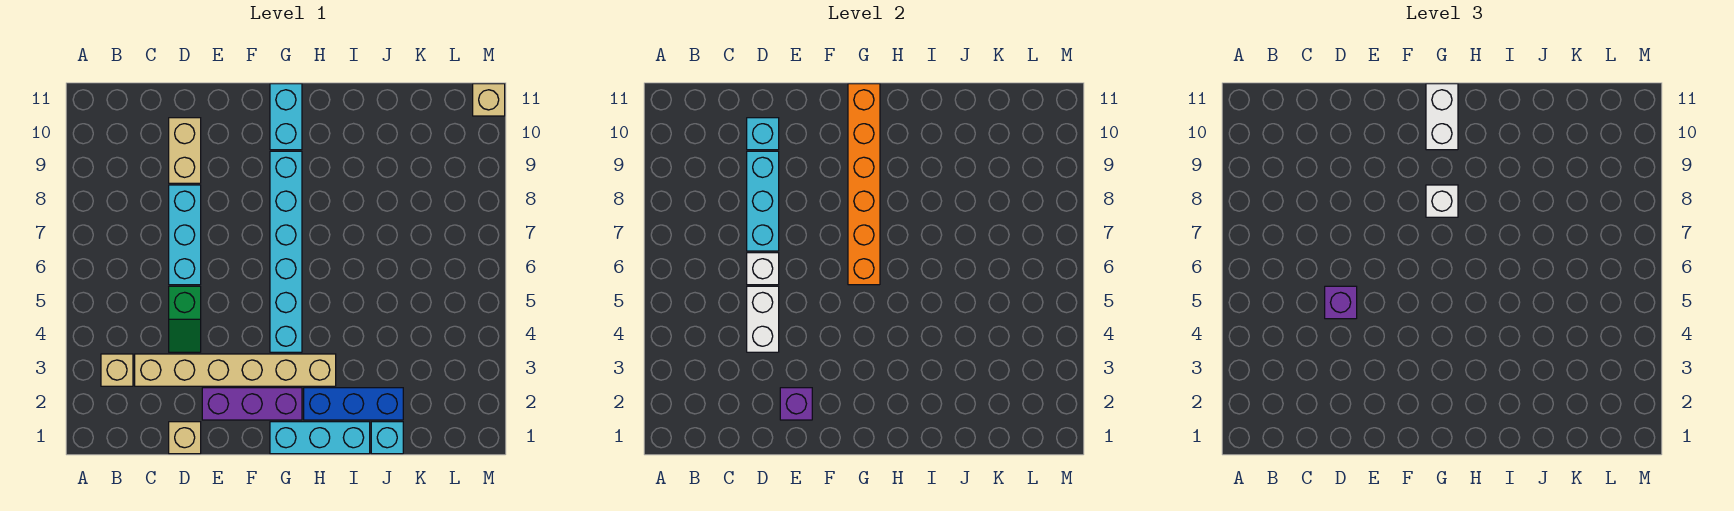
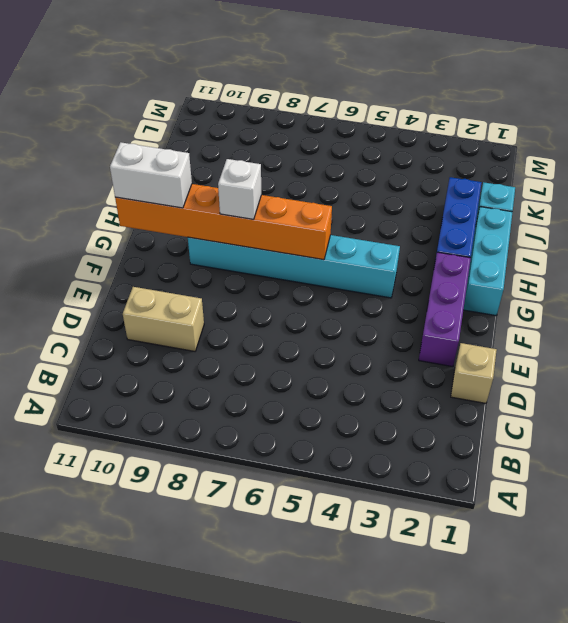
none -> tan 1x1 brick [101,354,133,386]
none -> tan 1x6 brick [135,354,336,386]
none -> green 1x2 slope [169,286,201,352]

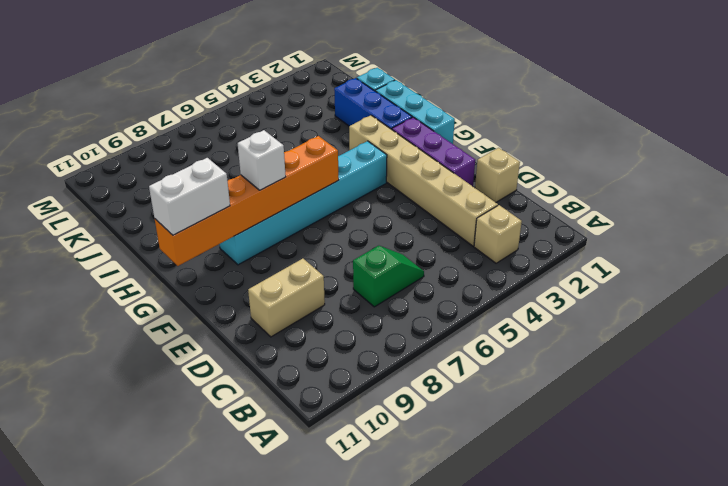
green 1x2 slope [353,246,424,307] -> green 1x2 slope moved to [169,286,201,352]
none -> cyan 1x3 brick [169,185,201,285]
none -> cyan 1x2 brick [270,84,302,150]
none -> tan 1x1 brick [473,84,505,116]

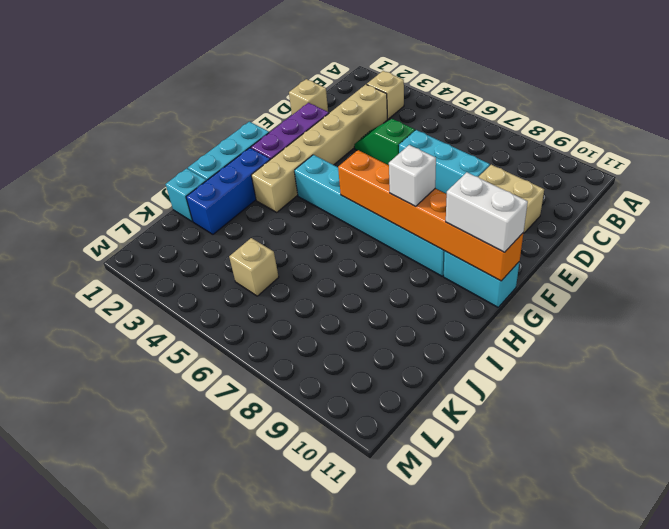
tan 1x1 brick [229,238,279,296] -> tan 1x1 brick moved to [473,84,505,116]
none -> white 1x2 brick [747,286,779,352]
none -> white 1x1 brick [747,253,779,285]
none -> cyan 1x3 brick [747,151,779,251]

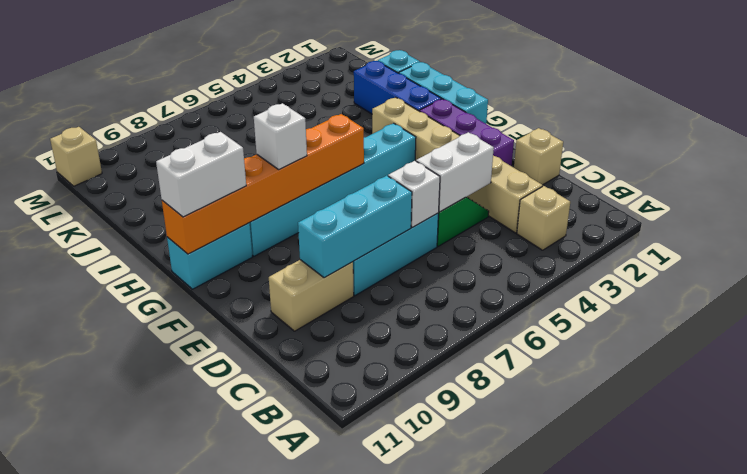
none -> cyan 1x1 brick [747,118,779,150]
none -> purple 1x1 brick [780,388,812,420]
none -> purple 1x1 brick [1325,286,1357,319]

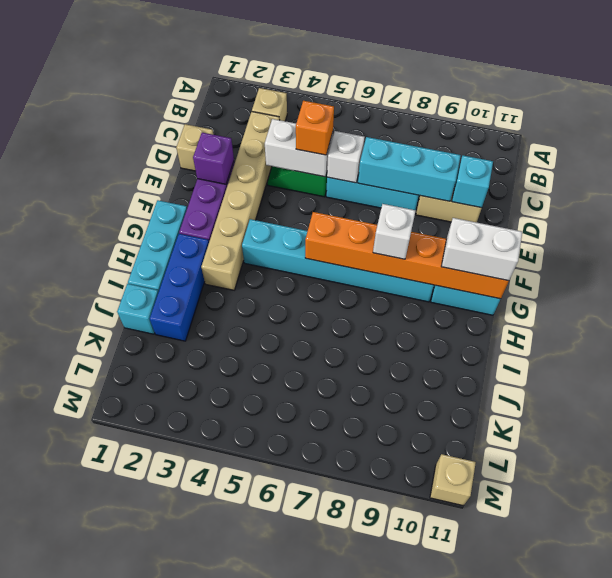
orange 1x1 brick [296,101,334,155] -> purple 1x1 brick [1325,286,1357,319]

